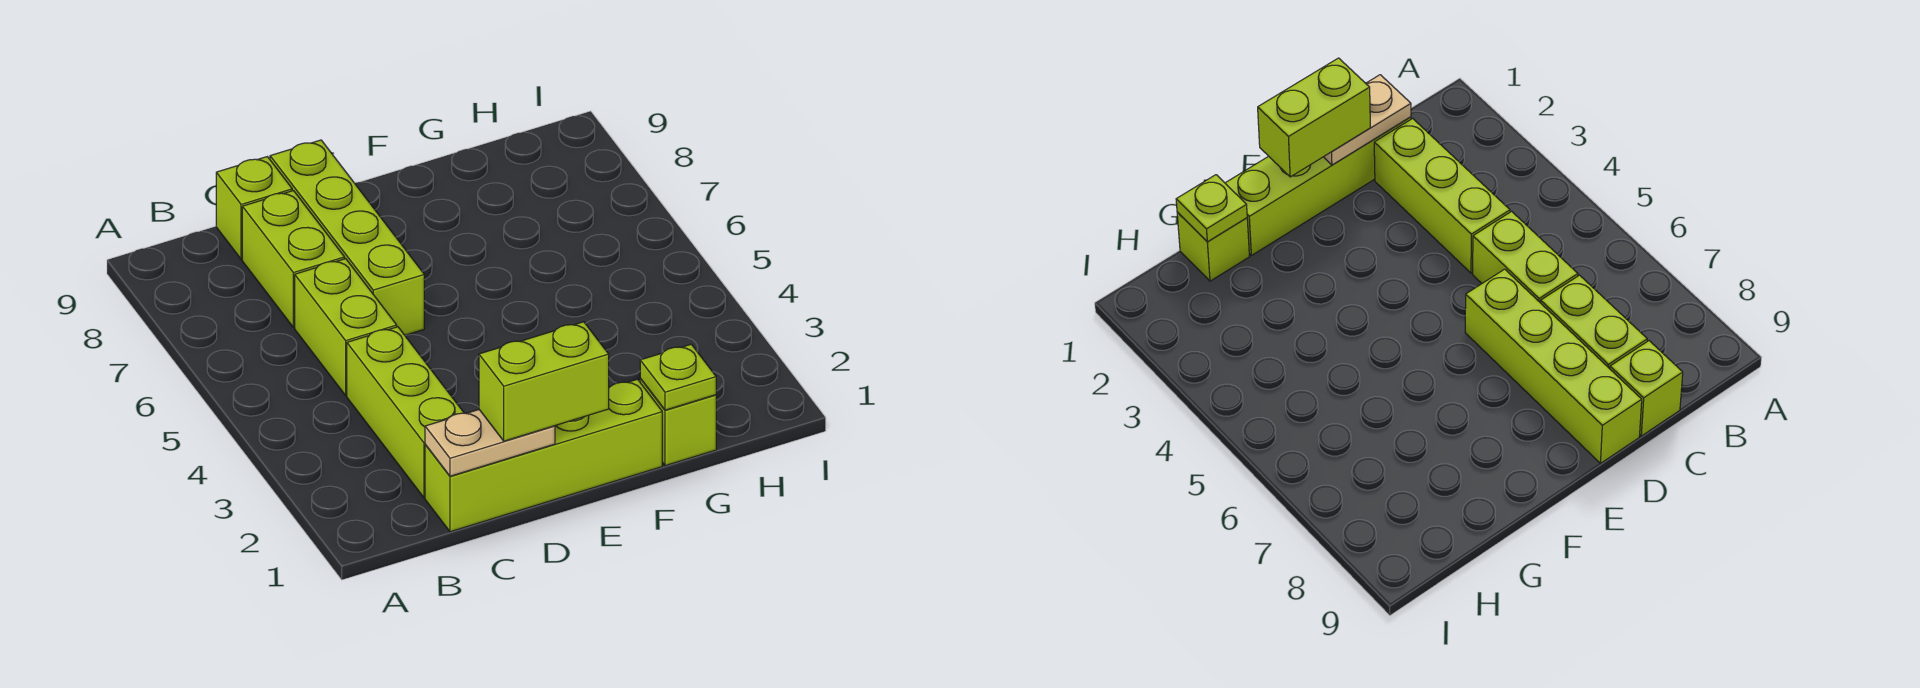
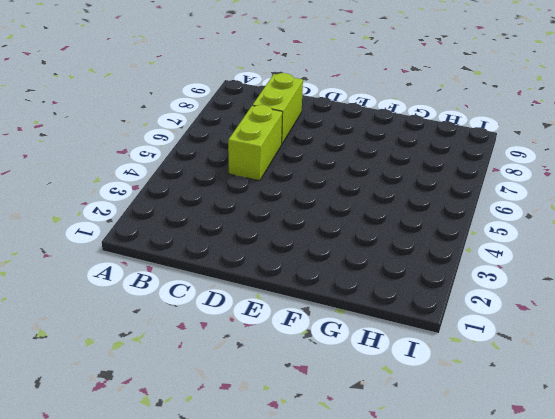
none -> lime 1x4 brick [425,379,662,532]
none -> lime 1x3 brick [347,327,464,498]

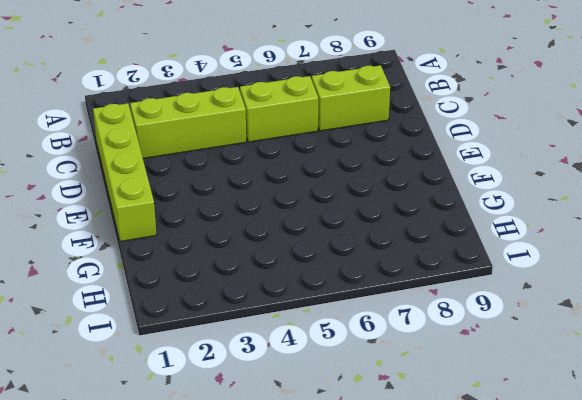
none -> lime 1x1 brick [216,157,292,259]
none -> lime 1x4 brick [270,140,424,335]

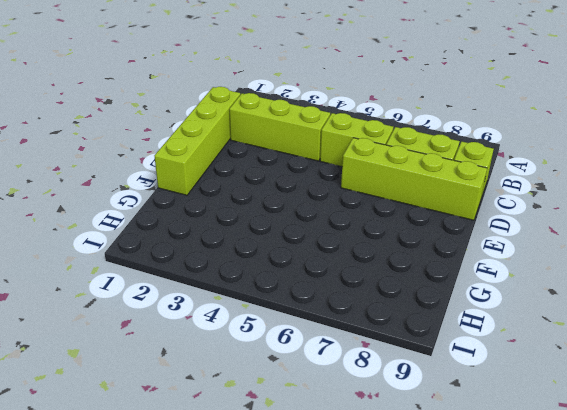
none -> lime 1x1 brick [640,379,716,466]
none -> tan 1x2 plate [425,410,555,476]

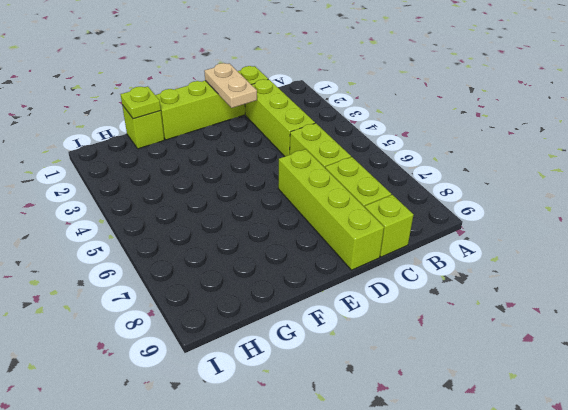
tan 1x2 plate [204,63,257,108] -> tan 1x2 plate turned to [425,410,555,476]
none -> lime 1x2 brick [479,322,609,441]

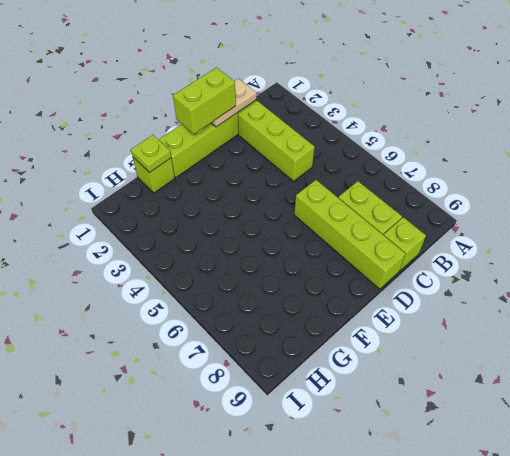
none -> lime 1x2 brick [295,259,397,395]

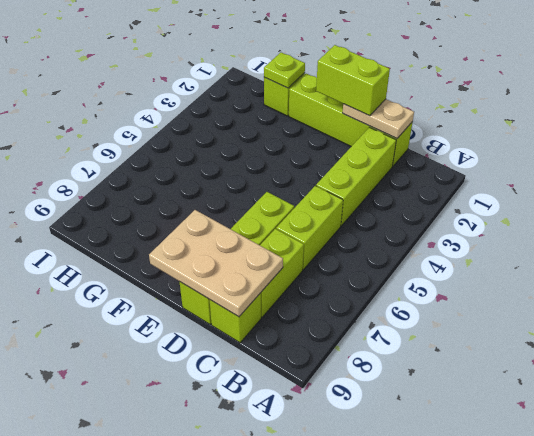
tan 2x3 plate [149,210,283,317] -> none

